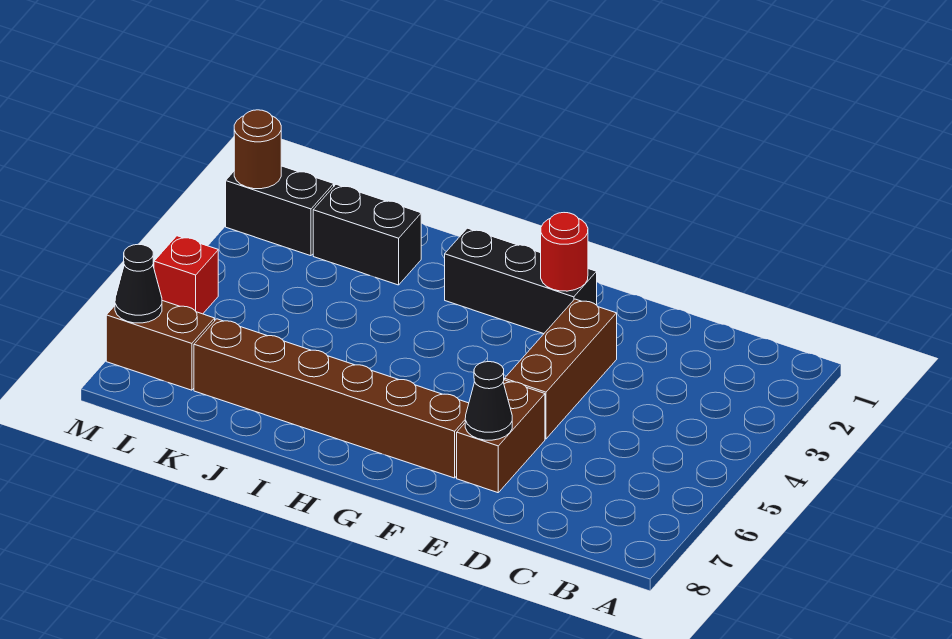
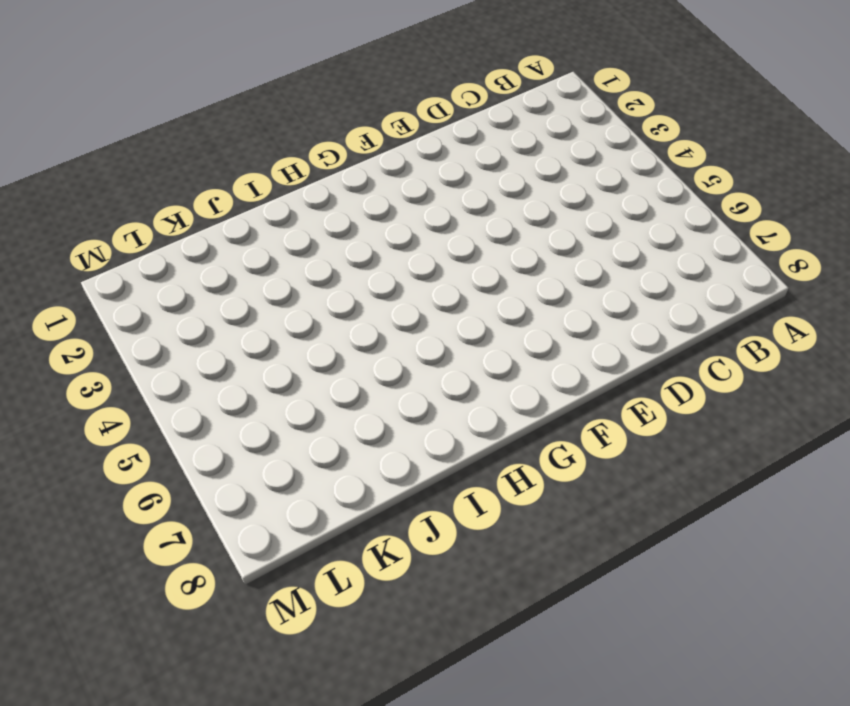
none -> brown 1x3 brick [504,299,617,439]
none -> brown 1x2 brick [457,380,545,493]
none -> black 1x3 brick [445,228,597,334]

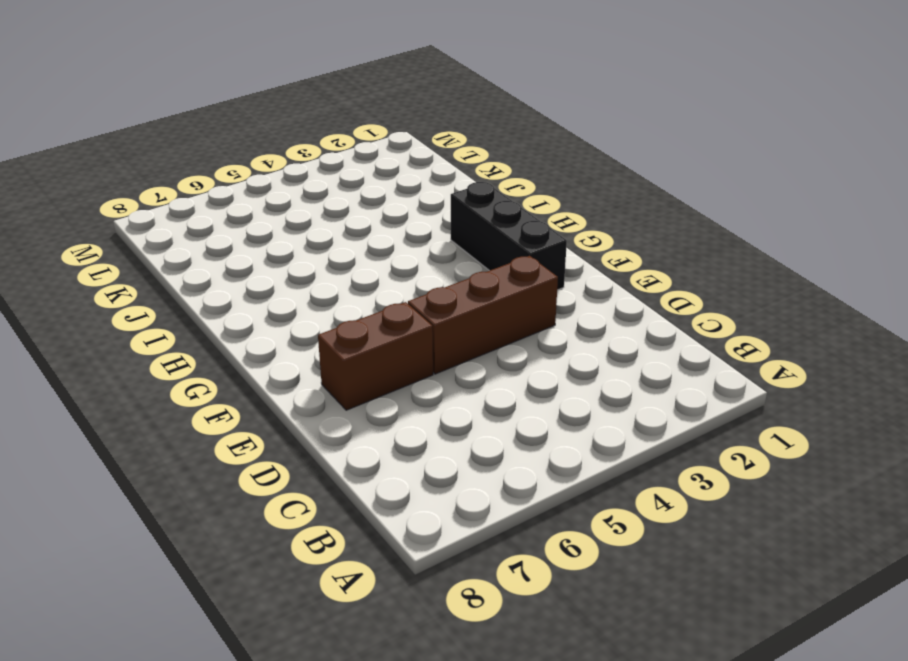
none -> brown 1x6 brick [194,319,469,478]
none -> black 1x2 brick [313,184,421,285]
none -> black 1x2 brick [226,166,334,256]

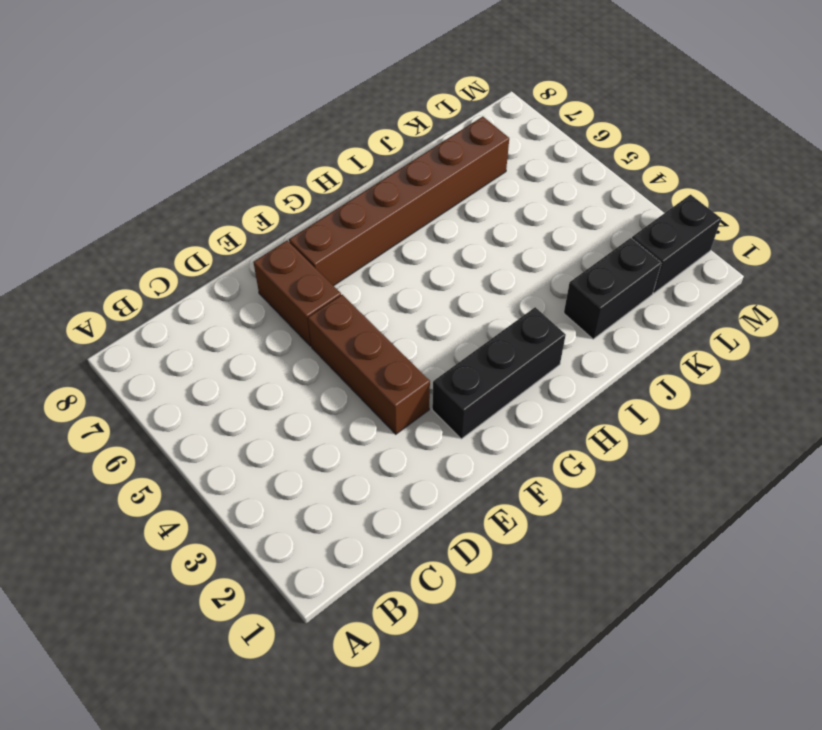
none -> brown 1x2 brick [106,301,215,390]
none -> red 1x1 brick [154,236,218,314]
none -> black 1x1 cone [465,362,512,440]

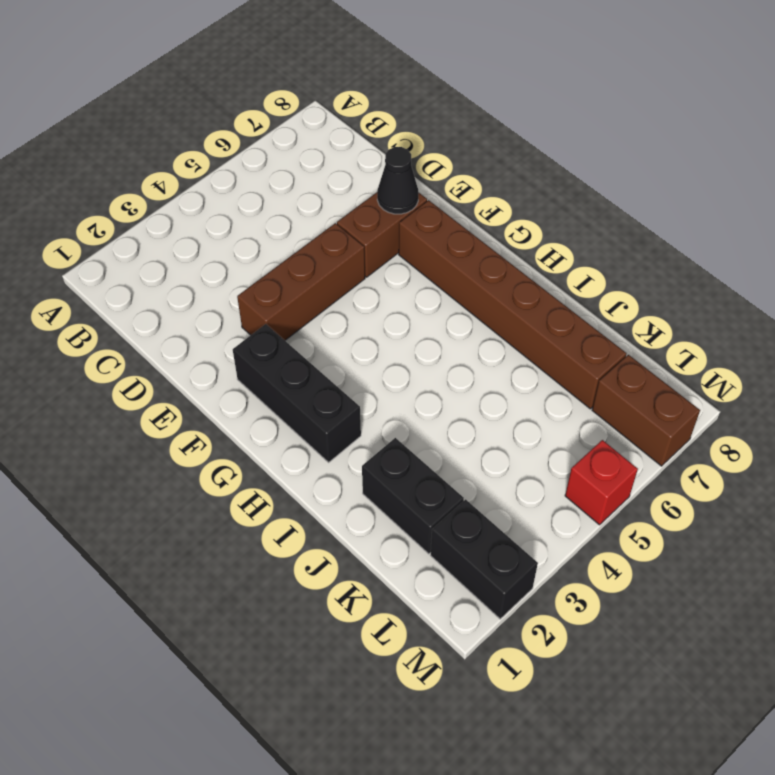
none -> red 1x1 round brick [541,213,588,291]
none -> brown 1x1 round brick [234,110,281,189]
none -> black 1x1 cone [115,244,162,323]

